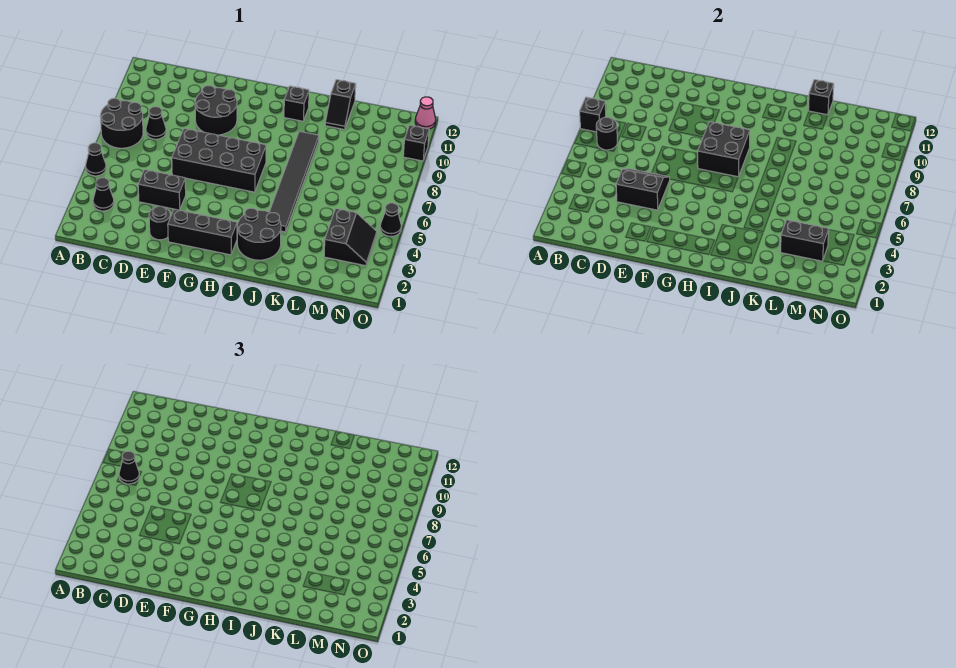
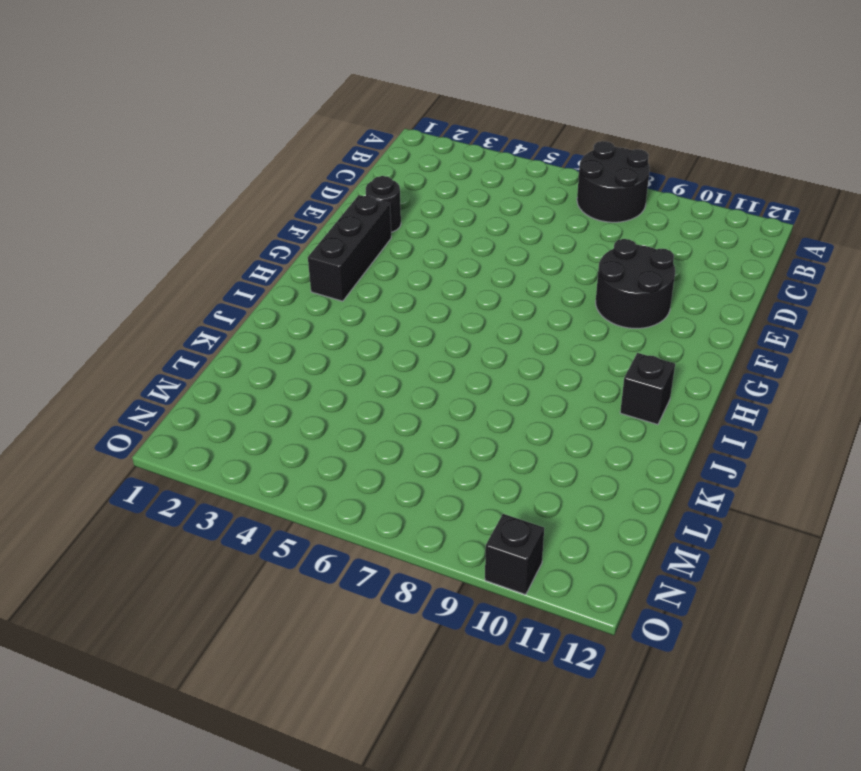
none -> black 1x1 cone [85,143,106,176]
none -> black 1x1 cone [93,178,114,211]
none -> black 1x1 cone [146,107,166,139]

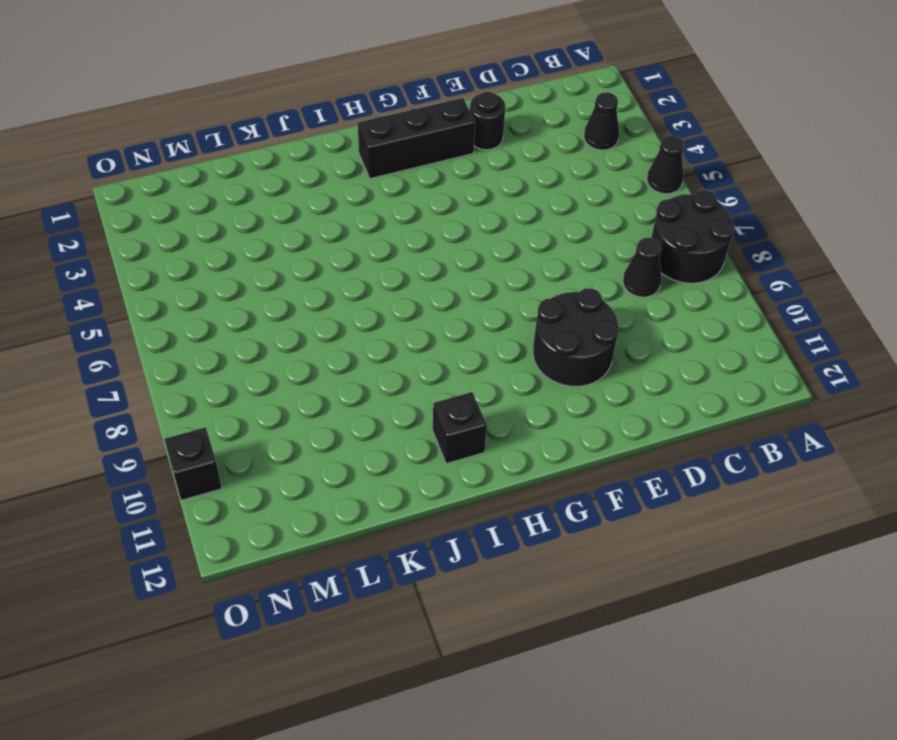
none -> black 1x2 brick [138,170,186,210]
none -> black 2x4 brick [172,128,266,192]
none -> black 2x2 round brick [237,208,281,260]

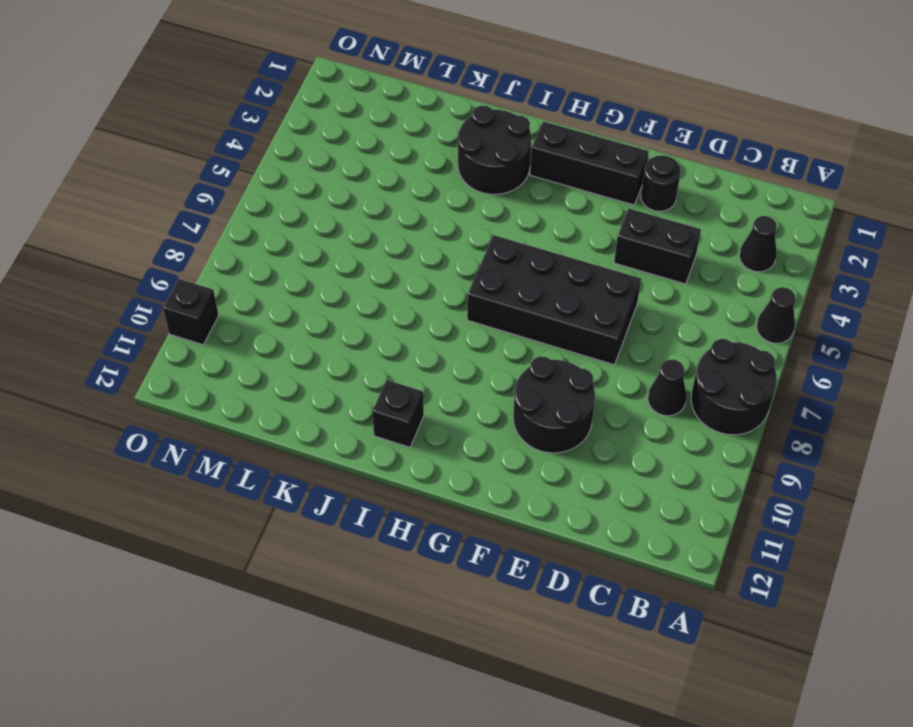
none -> black 1x6 tile [269,131,319,232]
none -> black 1x2 slope [325,80,356,130]
none -> black 2x2 slope [324,209,377,266]

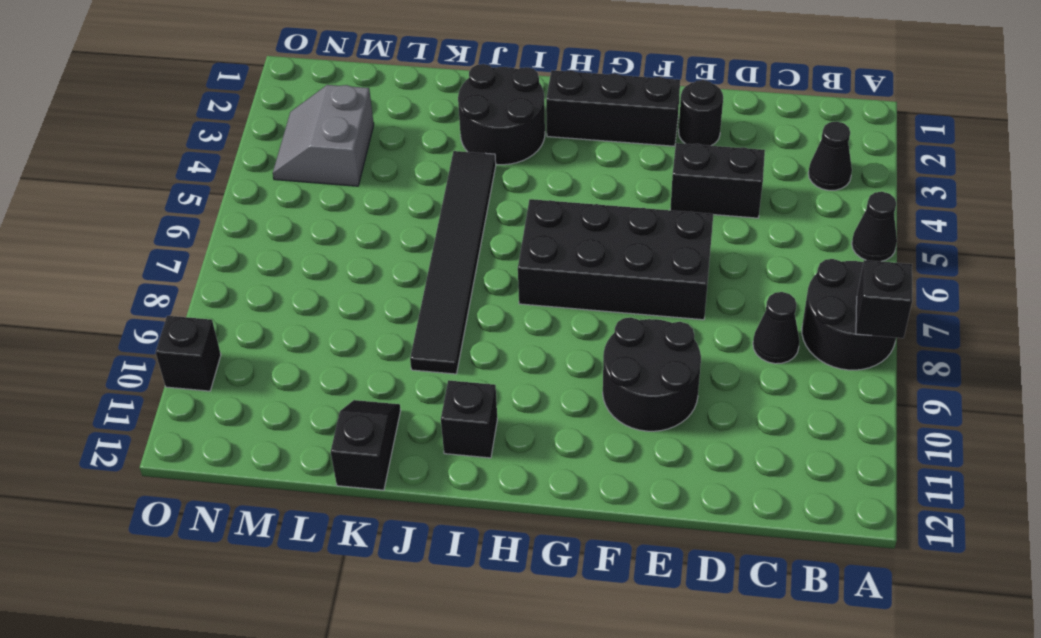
grey 2x2 slope [273,85,374,186] -> black 2x2 slope [324,209,377,266]
none -> black 1x1 cone [380,203,401,236]
none -> pink 1x1 cone [415,97,436,129]
none -> black 1x1 round brick [596,117,618,150]

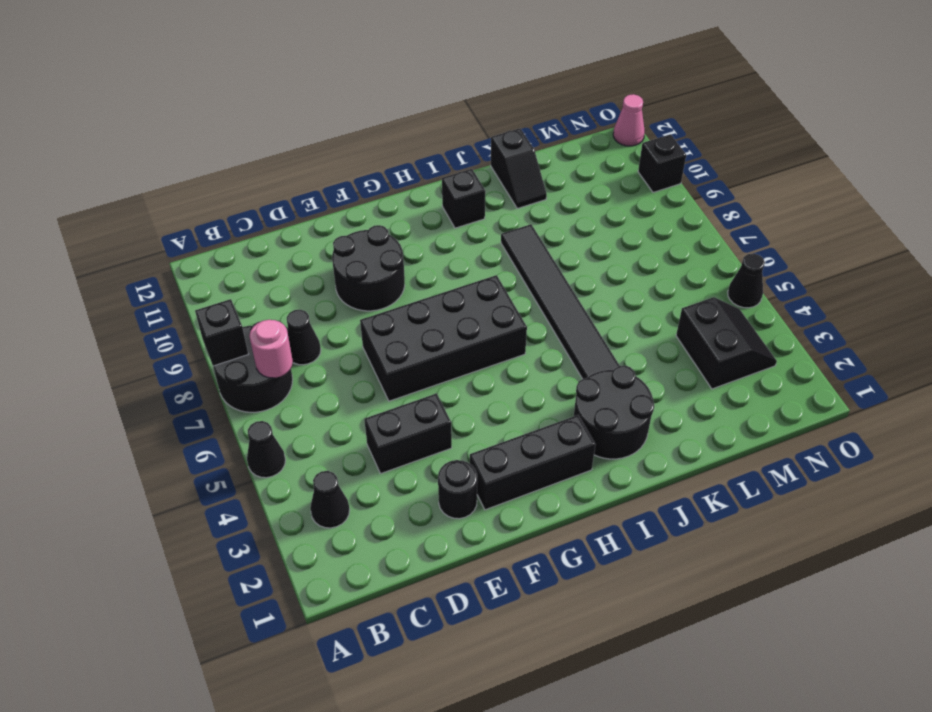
pink 1x1 round brick [249,320,293,378] -> black 1x1 round brick [596,117,618,150]
none -> black 2x2 slope [616,169,670,210]
none -> black 2x2 brick [698,122,750,177]
none -> black 1x1 brick [808,80,834,115]

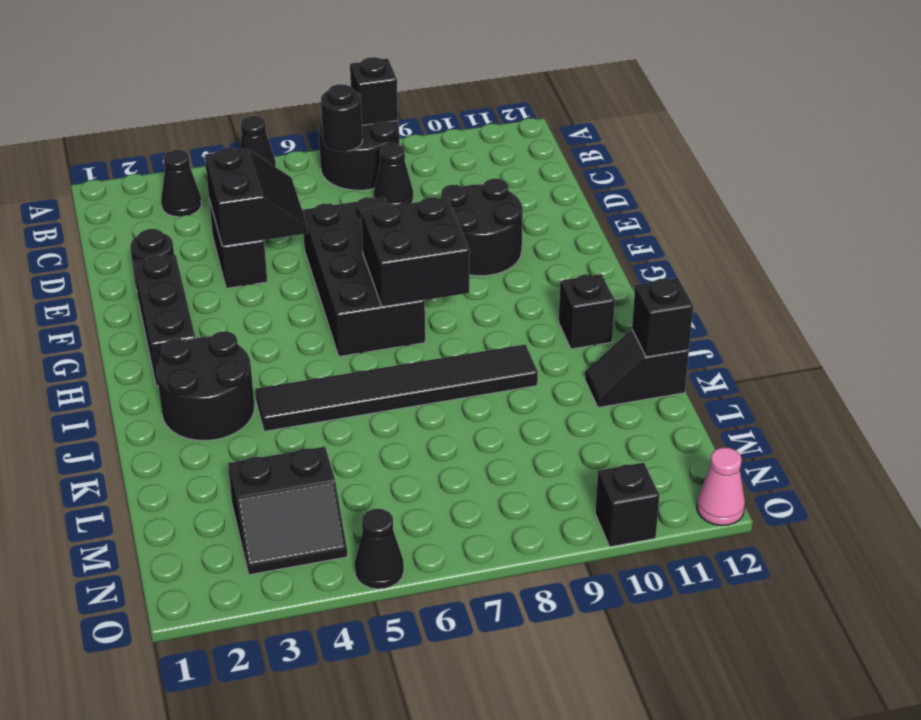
none -> black 1x2 brick [781,220,829,261]
none -> black 1x1 cone [119,451,140,484]

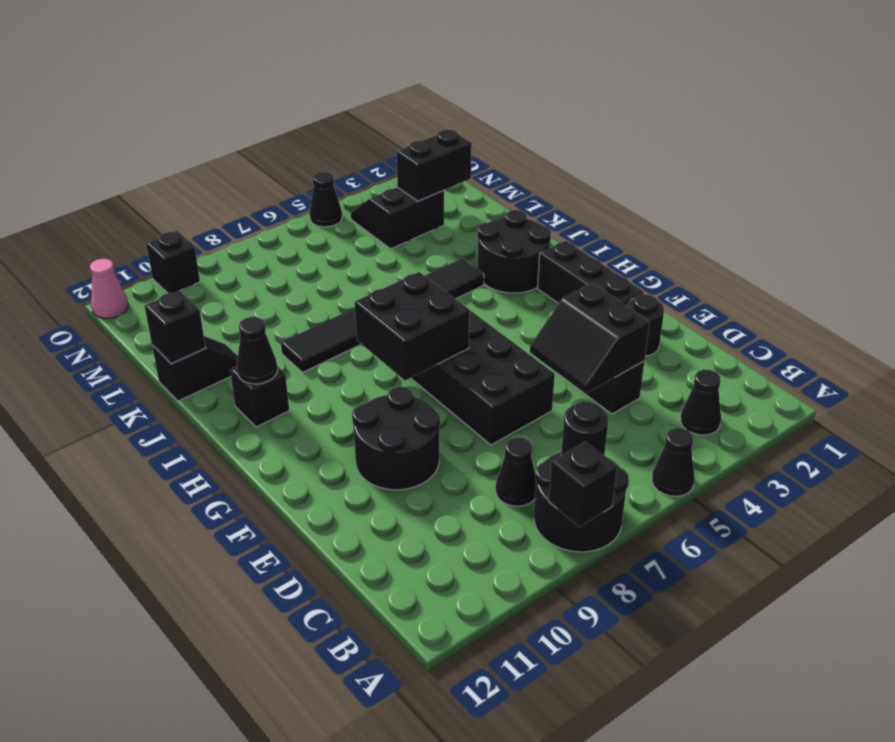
black 1x1 cone [237,317,278,384] -> black 1x1 cone moved to [119,451,140,484]
black 1x2 brick [396,129,472,201] -> black 1x2 brick turned to [781,220,829,261]

